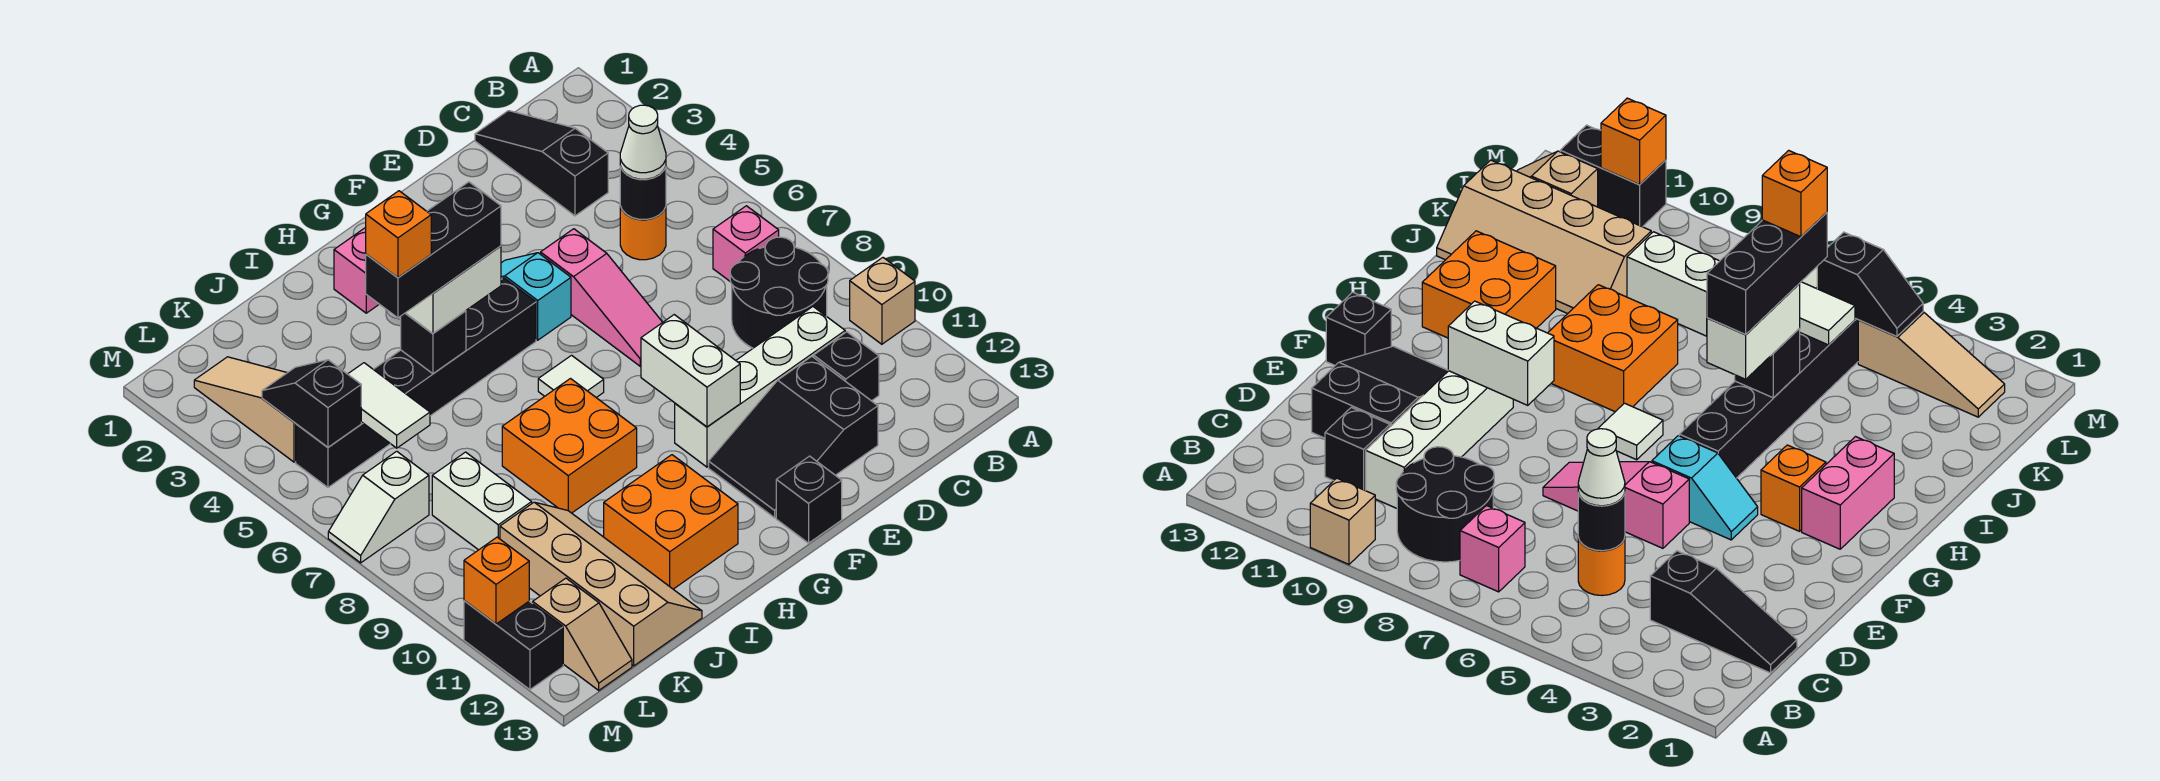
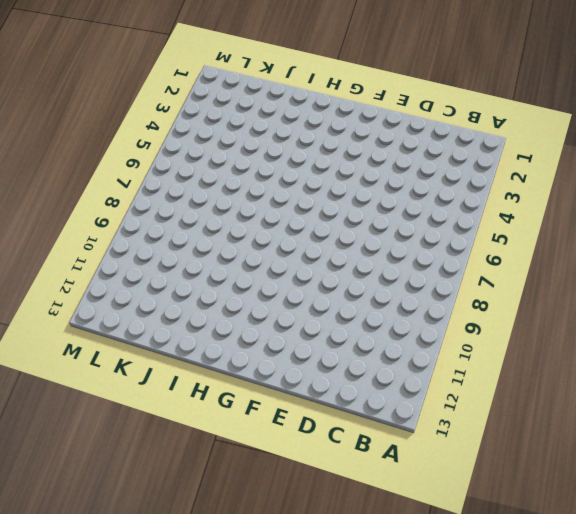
none -> tan 1x1 brick [850,258,915,344]
none -> pink 1x1 brick [713,206,779,282]
none -> black 2x2 round brick [730,237,828,348]
none -> black 1x3 slope [475,111,608,216]

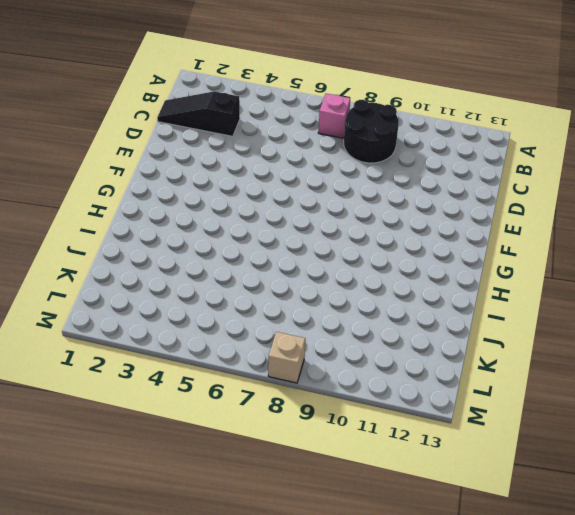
tan 1x1 brick [268,332,305,383] -> tan 1x1 brick moved to [850,258,915,344]
none -> orange 1x1 round brick [620,206,666,260]
none -> white 1x4 brick [675,307,845,467]
none -> black 1x1 brick [814,332,879,401]
none -> black 2x3 slope [709,356,878,518]

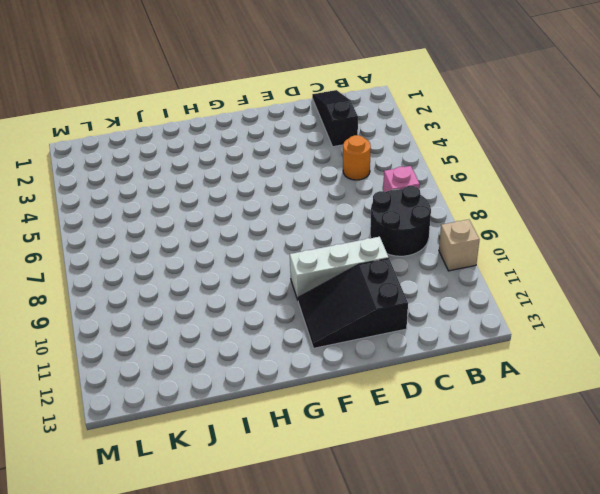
white 1x3 brick [290,237,389,300] -> white 1x4 brick [675,307,845,467]
none -> black 1x1 brick [814,332,879,401]
none -> pink 1x3 slope [541,229,663,366]
none -> cyan 1x2 slope [501,253,571,340]
none -> black 1x1 brick [776,456,842,543]

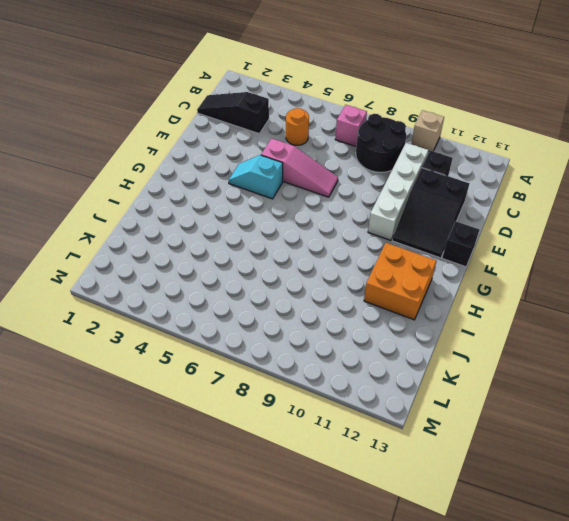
none -> pink 1x2 brick [334,227,379,313]
none -> orange 1x1 brick [1761,445,1826,531]
none -> black 1x6 brick [296,278,536,487]
none -> white 1x1 tile [538,355,604,397]

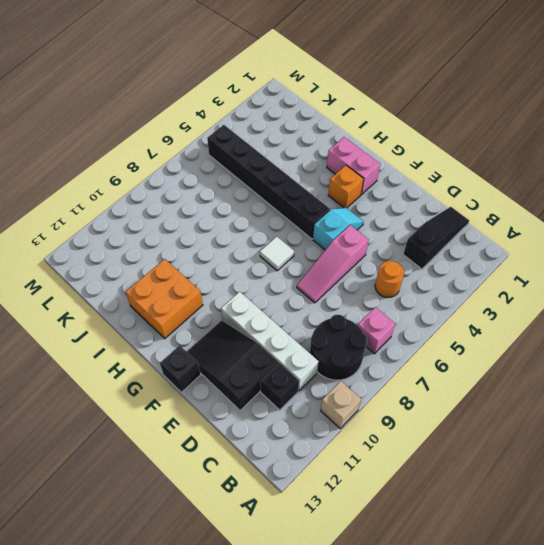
none -> orange 2x2 brick [502,379,637,513]
none -> tan 2x4 slope [500,502,702,666]
none -> white 1x2 brick [432,452,532,550]
none -> tan 1x3 slope [194,357,296,462]

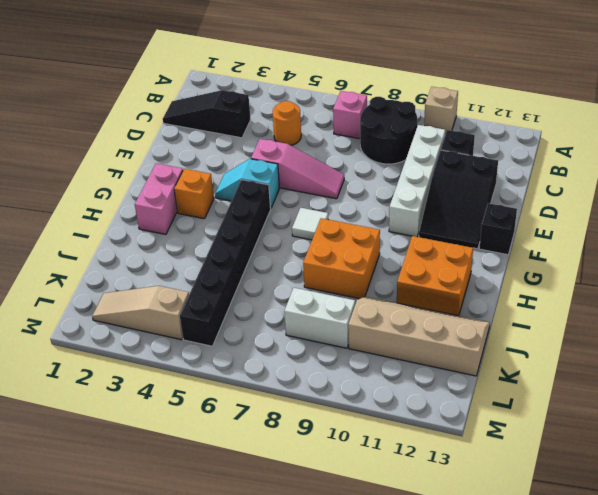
none -> white 1x2 slope [328,451,429,563]
none -> tan 1x2 slope [533,578,632,690]
none -> black 1x2 brick [464,601,563,690]
none -> black 1x1 round brick [620,166,666,219]

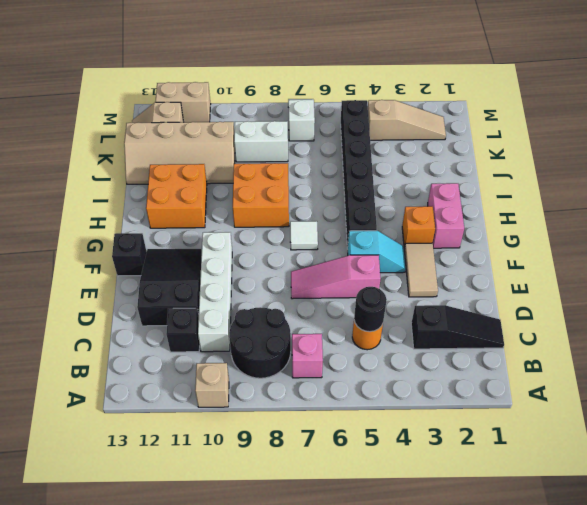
tan 1x2 tile [404,243,438,297] -> none
tan 1x2 brick [155,82,211,122] -> black 1x2 brick [464,601,563,690]
none -> white 1x2 brick [641,315,740,427]
none -> black 1x1 brick [401,311,466,374]
none -> white 1x2 tile [348,363,430,448]
none -> black 1x2 slope [262,360,361,447]

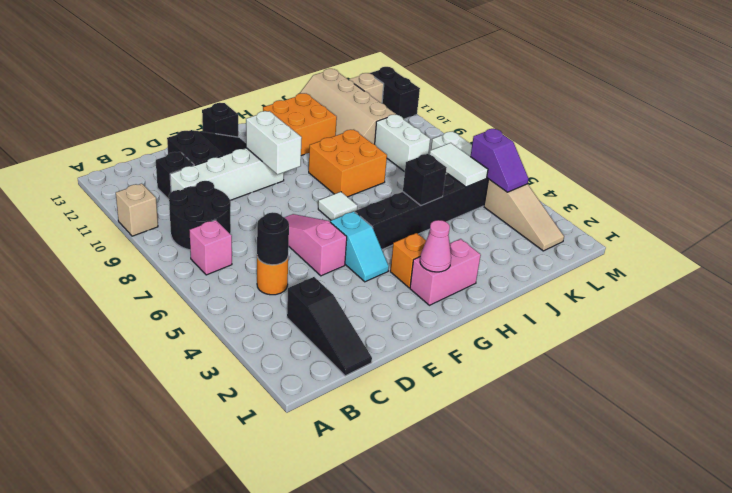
pink 1x1 cone [420,220,451,272] -> none
purple 1x2 slope [470,129,528,192] -> black 1x2 slope [262,360,361,447]
none -> orange 1x1 brick [464,537,529,624]
none -> white 1x1 cone [620,105,666,179]
none -> white 1x2 brick [406,246,501,333]
none -> black 1x3 brick [366,182,501,318]

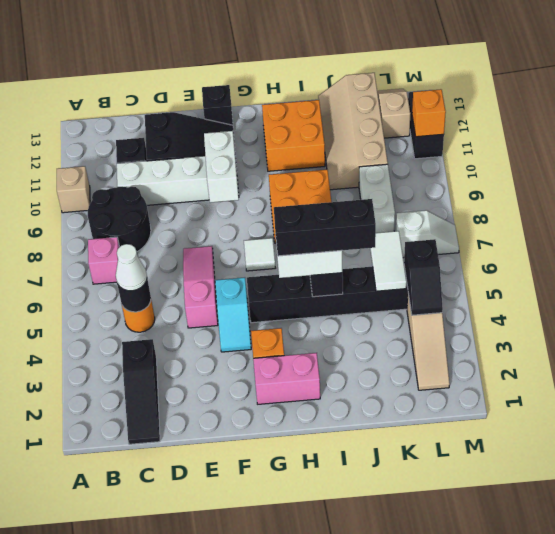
none -> orange 1x1 brick [366,191,431,278]

